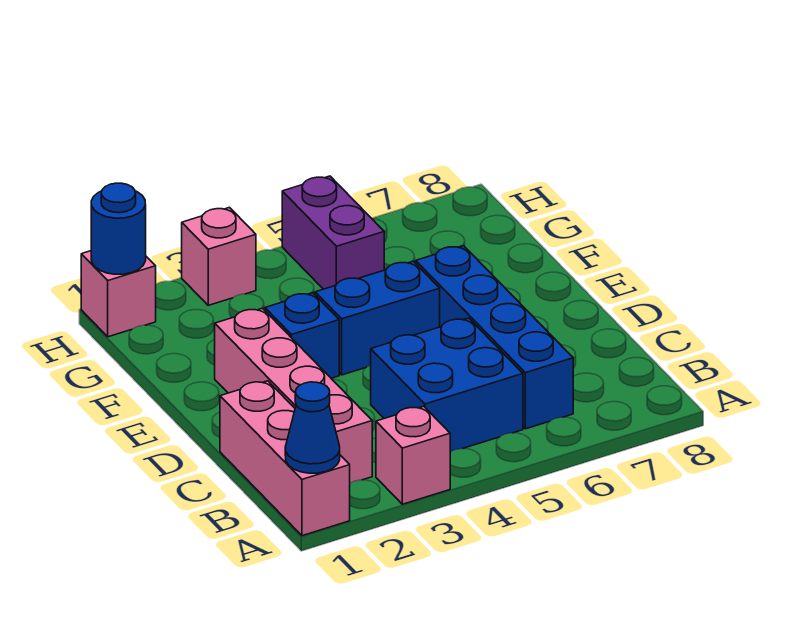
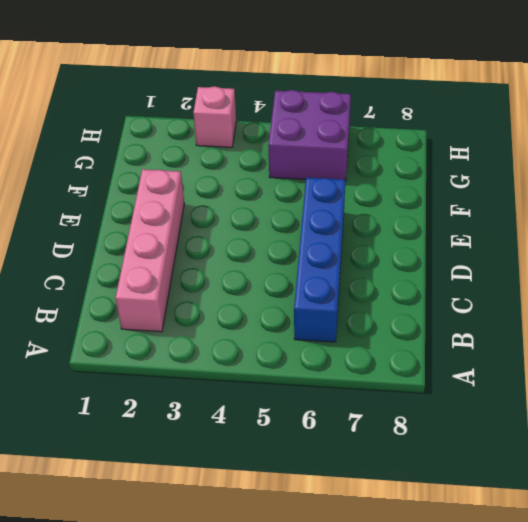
purple 2x2 brick [269,90,351,181] -> purple 1x2 brick [282,176,384,289]
none -> pink 1x3 brick [220,381,350,536]
none -> pink 1x1 brick [376,406,450,504]
none -> blue 2x2 brick [371,318,523,452]

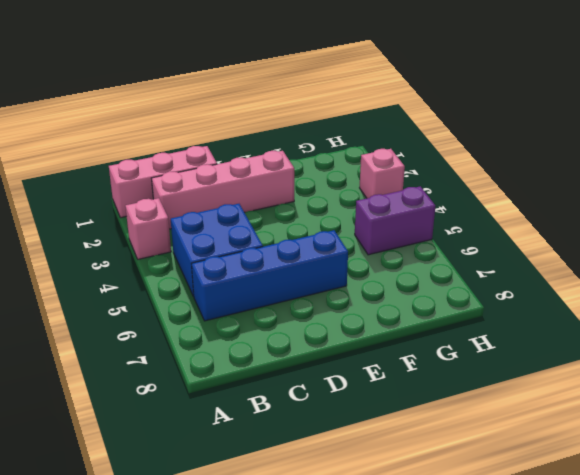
none -> blue 1x1 brick [265,293,339,378]
none -> blue 1x2 brick [315,261,440,375]
none -> pink 1x1 brick [81,251,156,337]

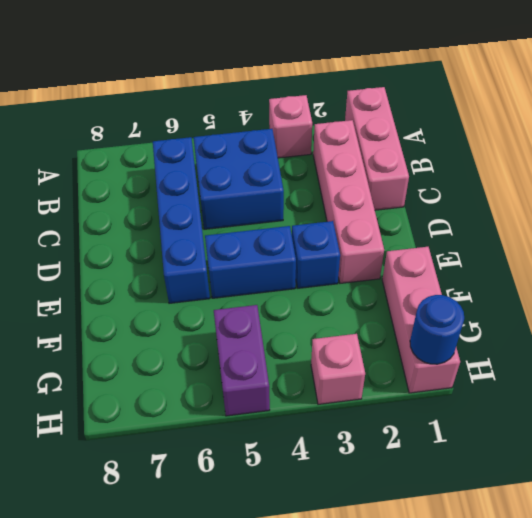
pink 1x3 brick [382,247,460,393] -> pink 1x1 brick [81,251,156,337]
none -> blue 1x1 cone [285,382,340,473]

